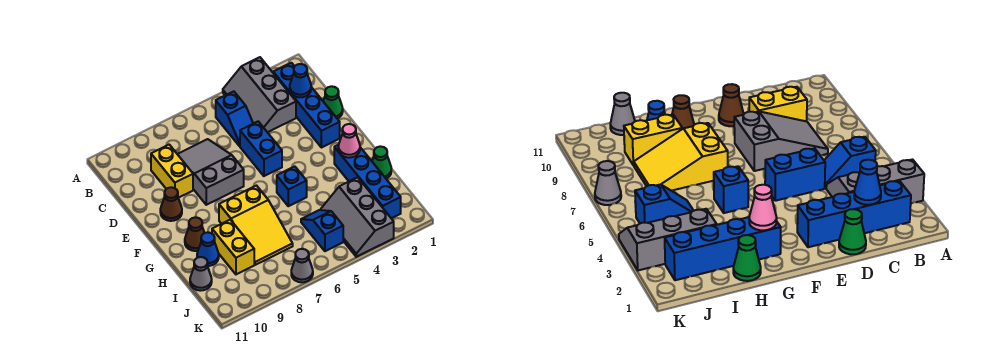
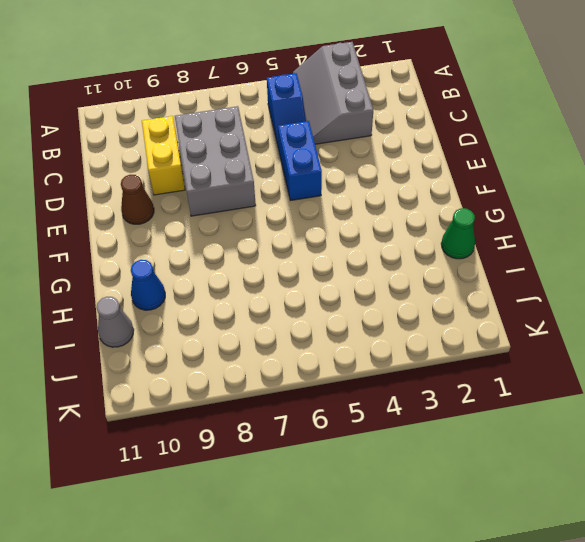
grey 2x3 brick [175,106,256,216] -> grey 2x3 slope [178,139,244,205]
none -> blue 1x4 brick [273,63,340,148]
none -> green 1x1 cone [323,86,343,119]
none -> blue 1x4 brick [334,145,401,218]

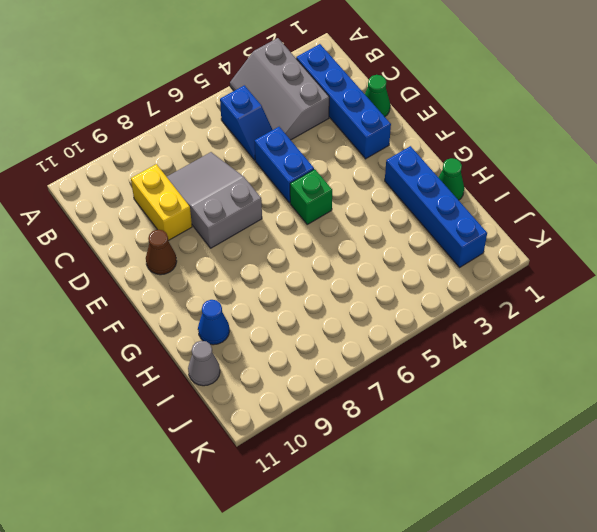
green 1x1 brick [290,169,332,224] -> none
none -> blue 1x1 brick [277,166,307,206]
none -> yellow 2x3 slope [219,186,293,265]
none -> brown 1x1 cone [185,217,204,251]

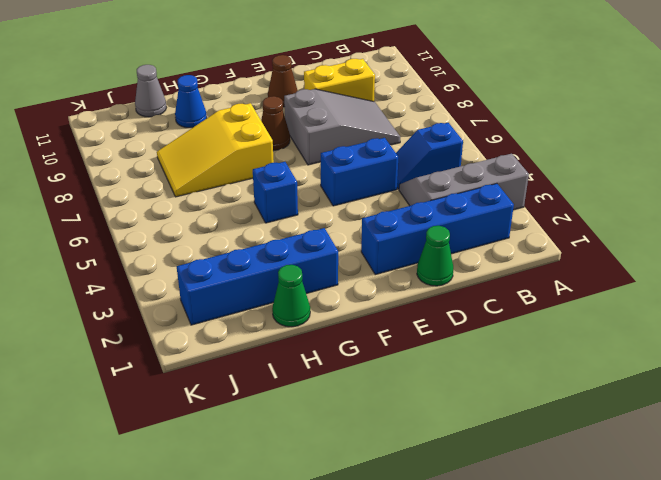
brown 1x1 cone [261,96,290,150] -> brown 1x1 cone moved to [185,217,204,251]
none -> yellow 1x2 brick [212,220,254,274]
none -> grey 2x3 slope [320,177,394,257]
none -> blue 1x2 slope [301,210,343,251]

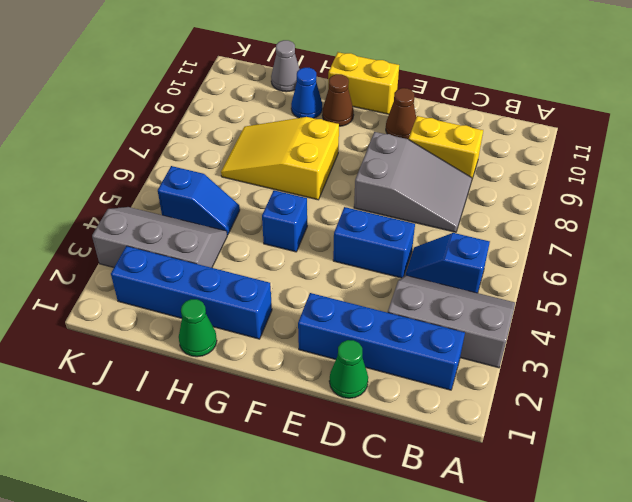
yellow 1x2 brick [328,52,399,114] -> yellow 1x2 brick moved to [212,220,254,274]
none -> grey 1x1 cone [291,249,313,282]
none -> blue 1x1 cone [290,64,311,97]
none -> pink 1x1 cone [338,124,360,158]

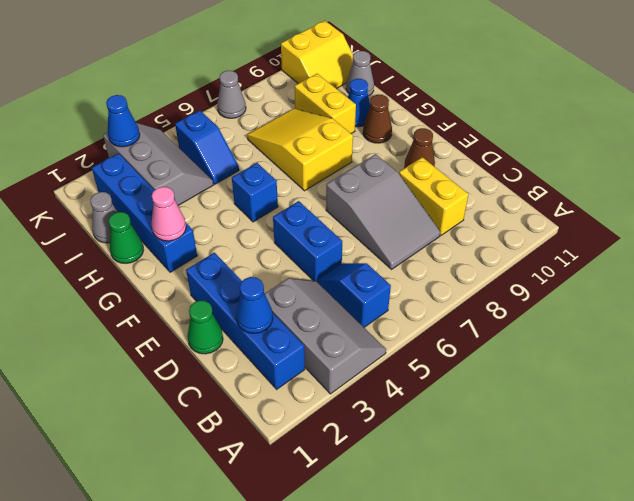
grey 1x1 cone [90,192,117,243] -> none
yellow 2x2 slope [281,21,353,89] -> none
blue 1x1 cone [106,95,140,147] -> none

